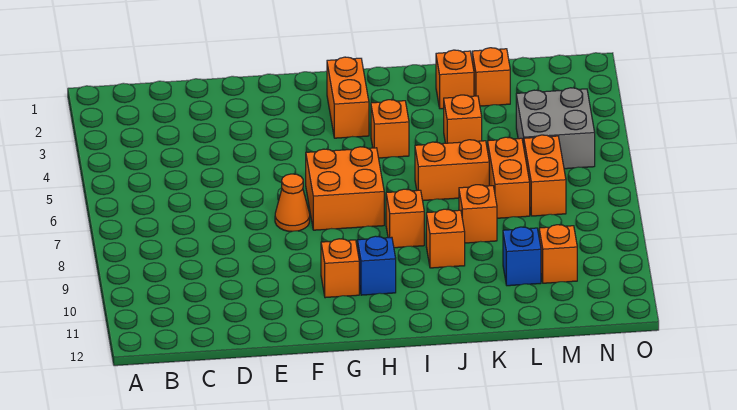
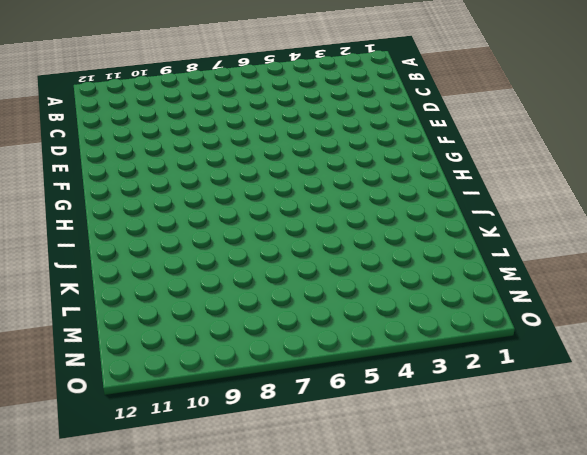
none -> orange 1x1 cone [275,174,310,232]
none -> orange 2x2 brick [306,147,384,230]
none -> orange 1x1 brick [321,239,359,298]

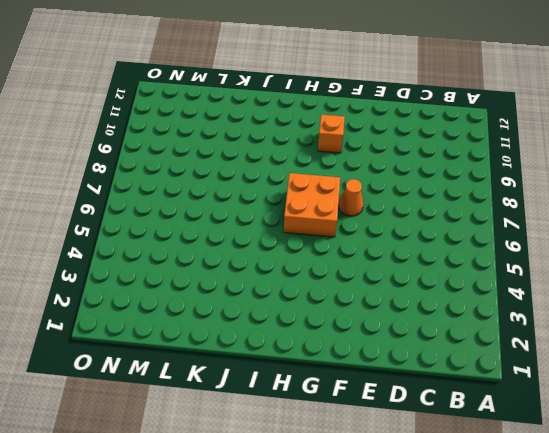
none -> orange 1x2 brick [327,57,369,138]
none -> blue 1x1 brick [357,236,396,295]
none -> orange 1x1 brick [371,100,409,158]

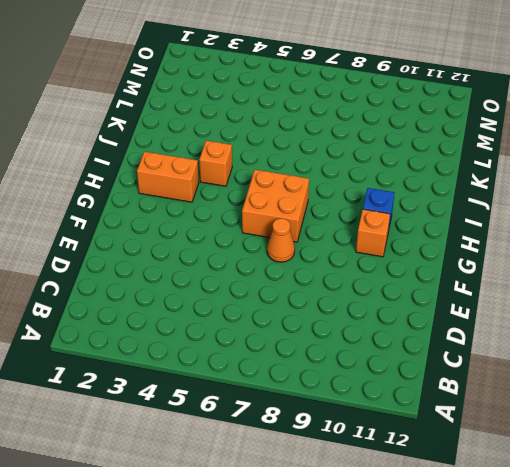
none -> orange 1x1 brick [386,189,424,248]
none -> orange 1x2 brick [415,140,489,201]
none -> orange 1x1 brick [426,209,465,268]

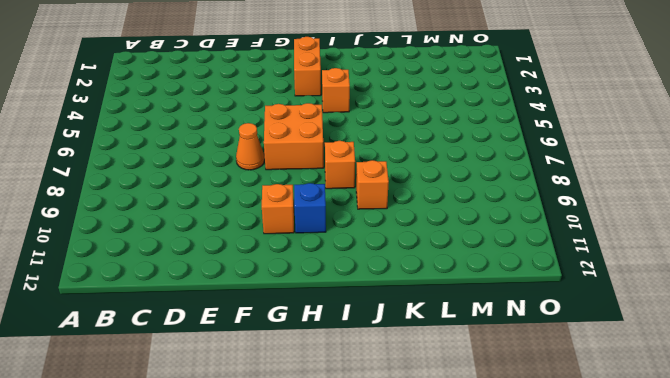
none -> orange 1x2 brick [415,140,489,201]
none -> orange 1x1 brick [436,50,474,109]
none -> orange 1x1 brick [444,95,482,143]

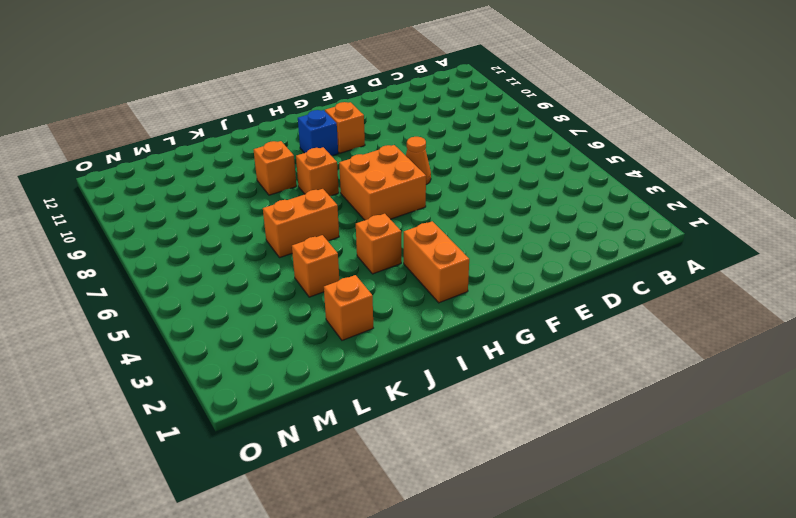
none -> orange 1x1 brick [459,185,497,243]
none -> orange 1x1 brick [472,48,510,106]
none -> orange 1x2 brick [488,137,530,218]

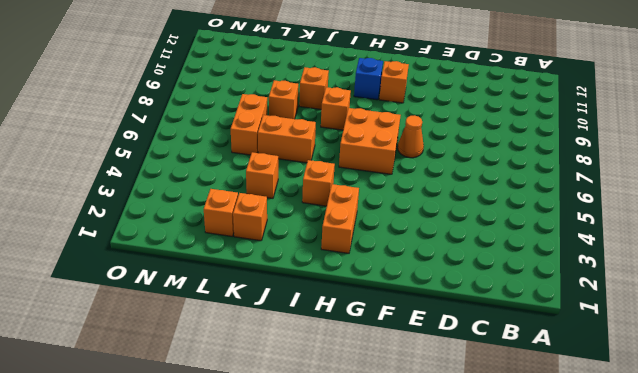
none -> blue 1x1 brick [503,227,541,286]
none -> grey 2x2 brick [516,88,595,169]
none -> orange 1x2 brick [524,135,566,216]

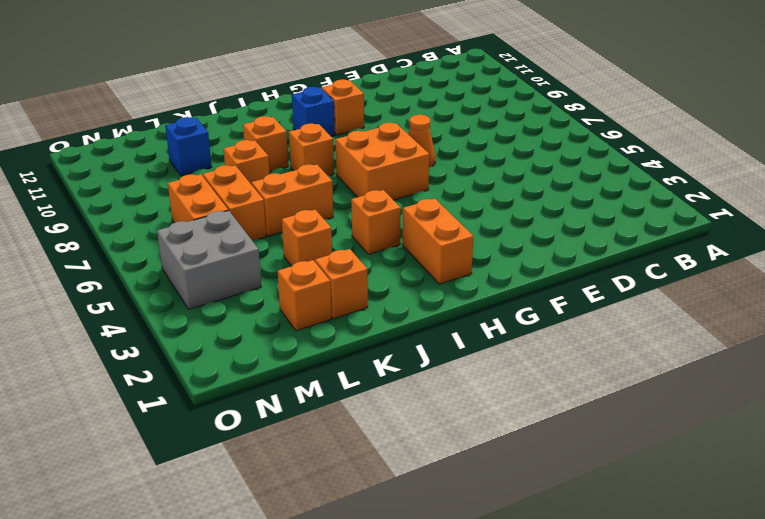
none -> orange 1x1 brick [539,225,577,283]

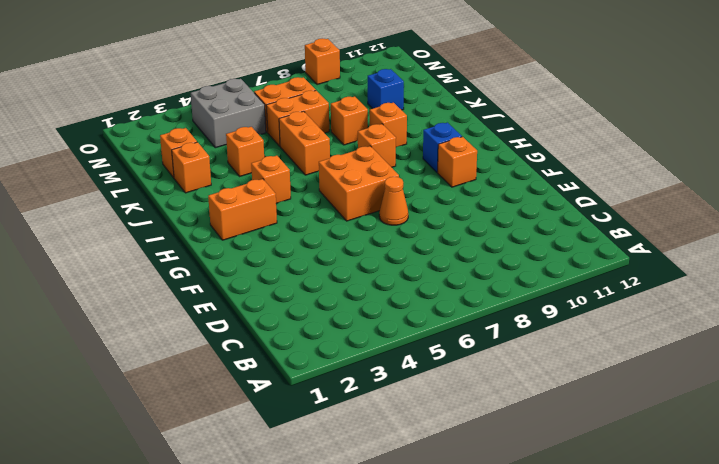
orange 1x1 brick [305,38,340,85] -> orange 1x1 brick moved to [539,225,577,283]

